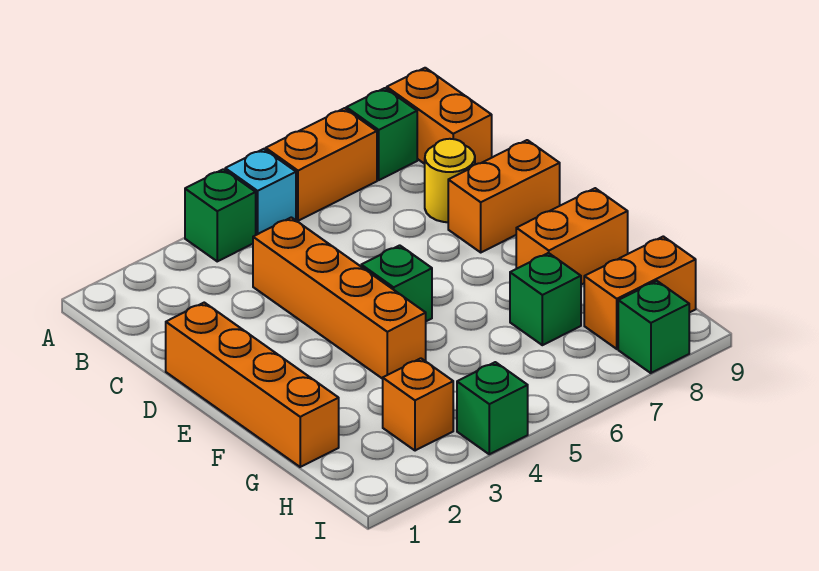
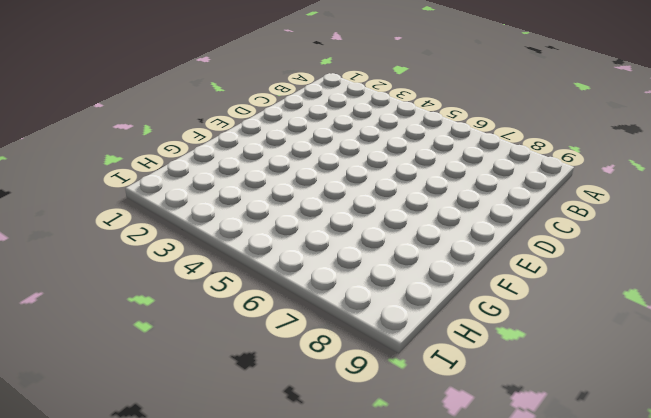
none -> green 1x1 brick [185,169,256,261]
none -> cyan 1x1 brick [225,149,296,235]
none -> orange 1x2 brick [266,108,377,221]

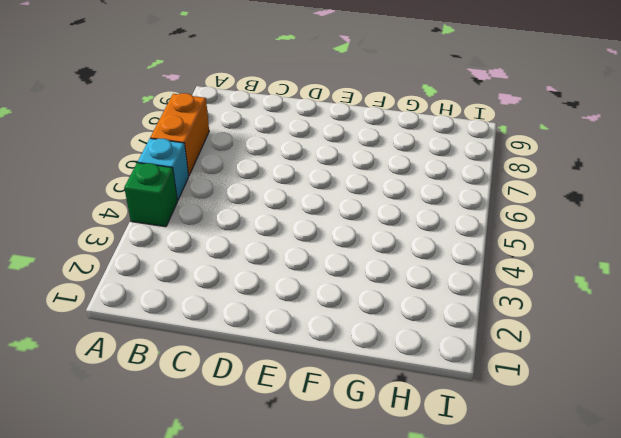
none -> green 1x1 brick [346,88,417,180]
none -> orange 1x2 brick [387,68,492,164]
none -> orange 1x4 brick [253,217,426,379]

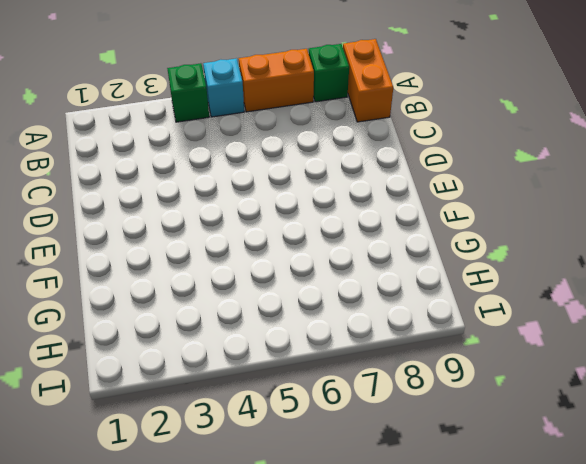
none -> orange 1x4 brick [253,217,426,379]
none -> yellow 1x1 round brick [425,139,475,222]
none -> orange 1x4 brick [166,303,339,467]

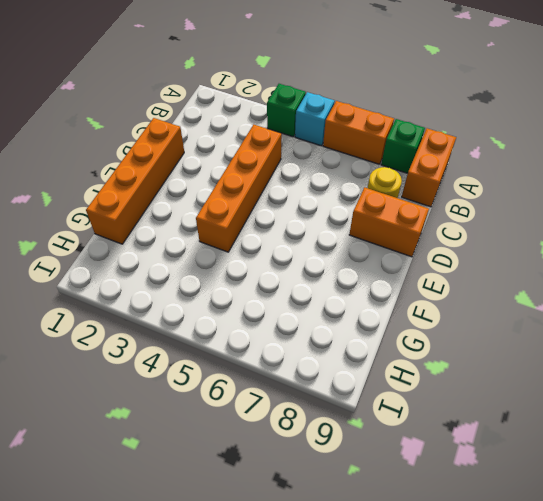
none -> green 1x1 brick [361,245,432,321]
none -> orange 1x2 brick [516,188,628,285]
none -> green 1x1 brick [510,253,581,345]

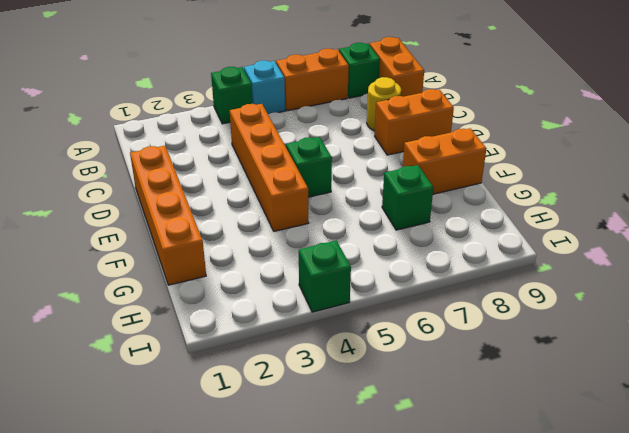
none -> orange 1x1 brick [383,358,453,451]
none -> orange 1x2 brick [584,236,696,349]
none -> green 1x1 brick [618,281,689,373]

